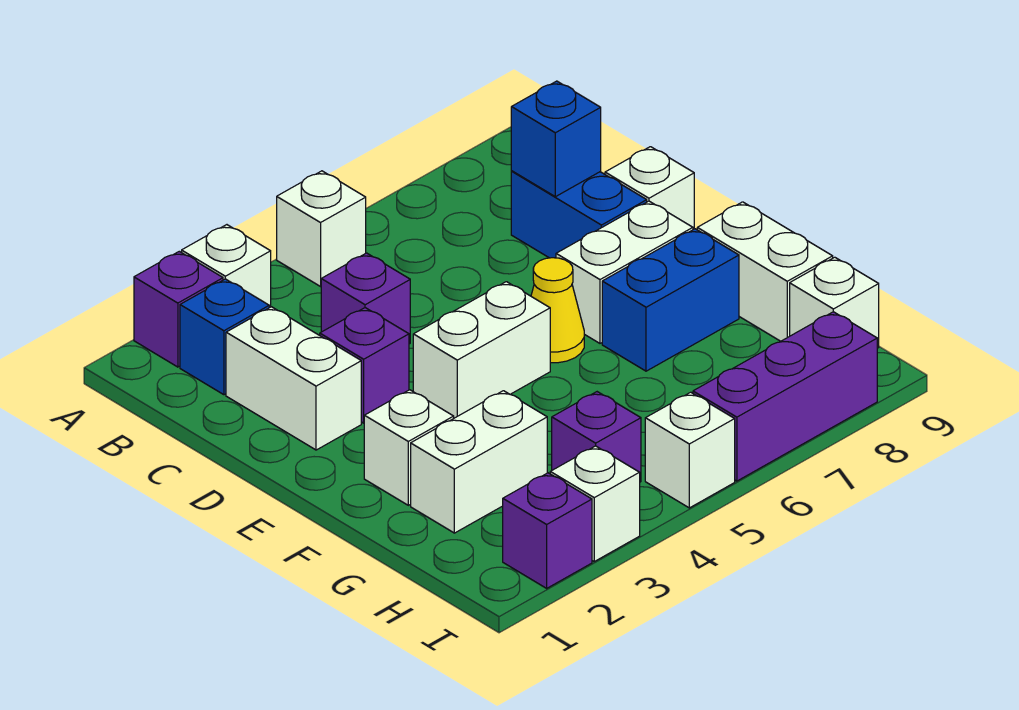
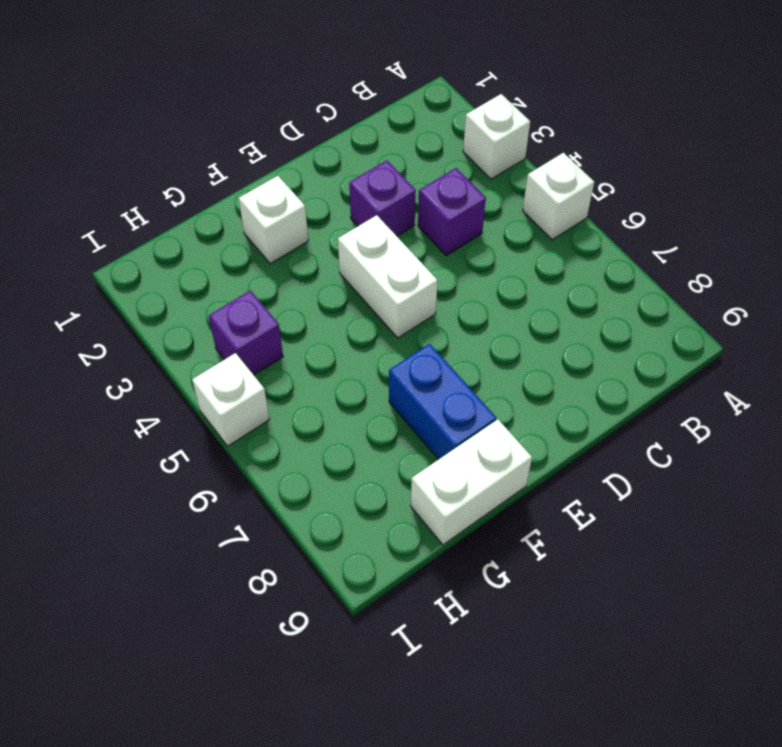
none -> purple 1x1 brick [134,251,223,367]
none -> blue 1x1 brick [180,279,269,395]
none -> white 1x2 brick [226,307,361,450]

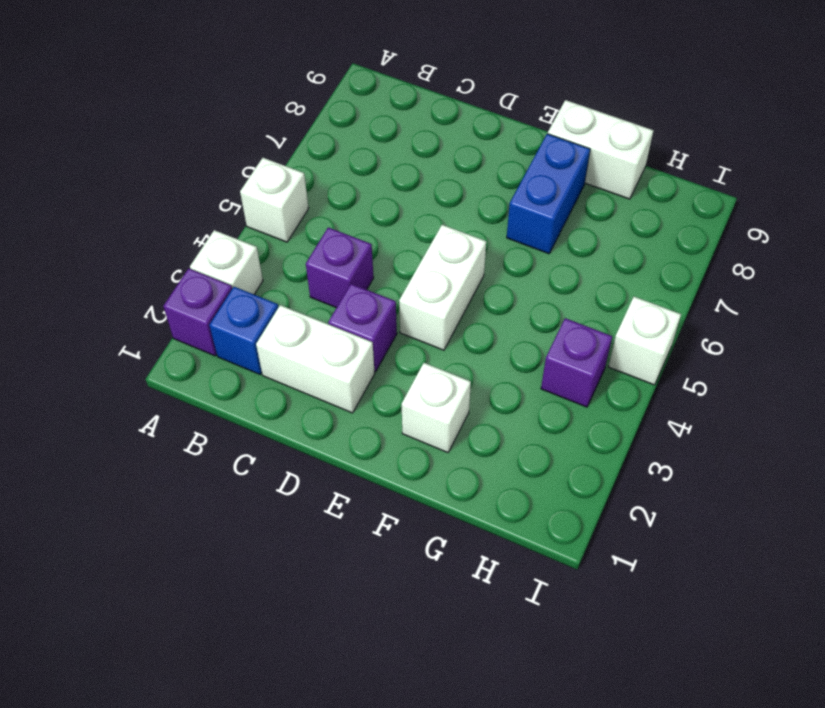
none -> blue 1x2 brick [511,171,647,258]
none -> white 1x1 brick [605,147,694,230]
none -> yellow 1x1 cone [531,258,584,363]

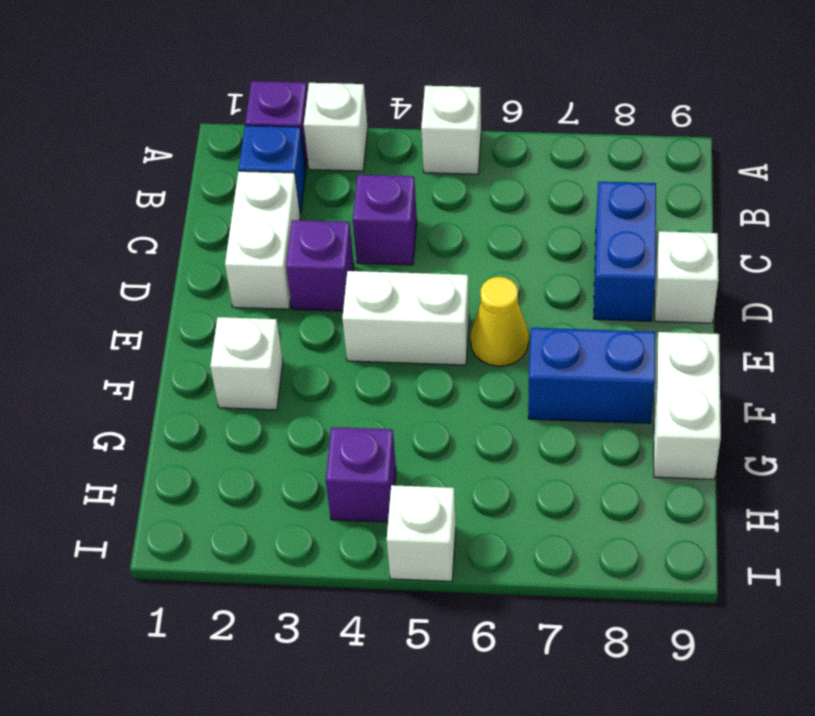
none -> white 1x2 brick [556,201,693,343]
none -> white 1x2 brick [411,391,547,533]
none -> white 1x1 brick [790,257,879,348]

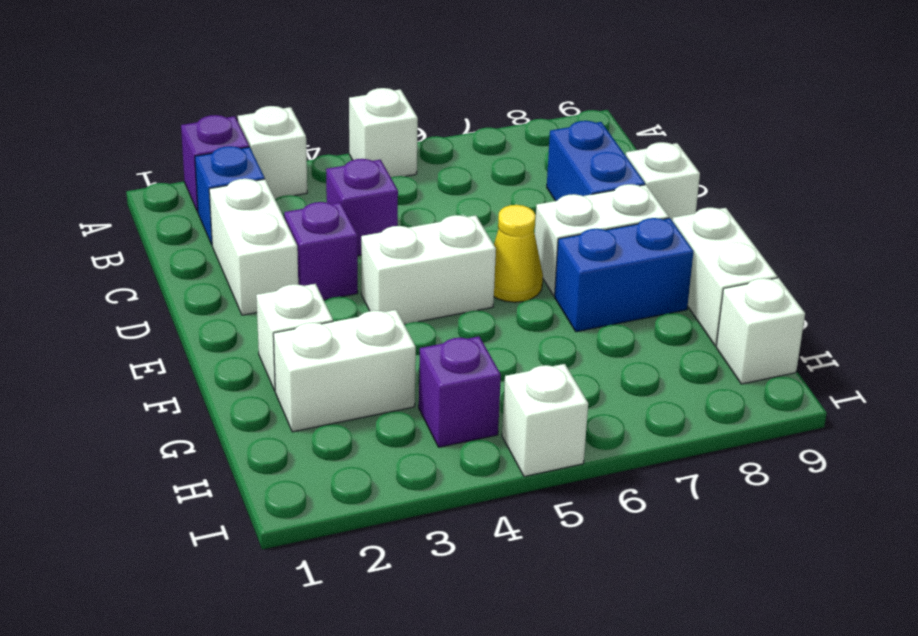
none -> purple 1x1 brick [503,473,592,588]
none -> white 1x1 brick [550,446,640,561]
none -> purple 1x3 brick [693,312,877,481]

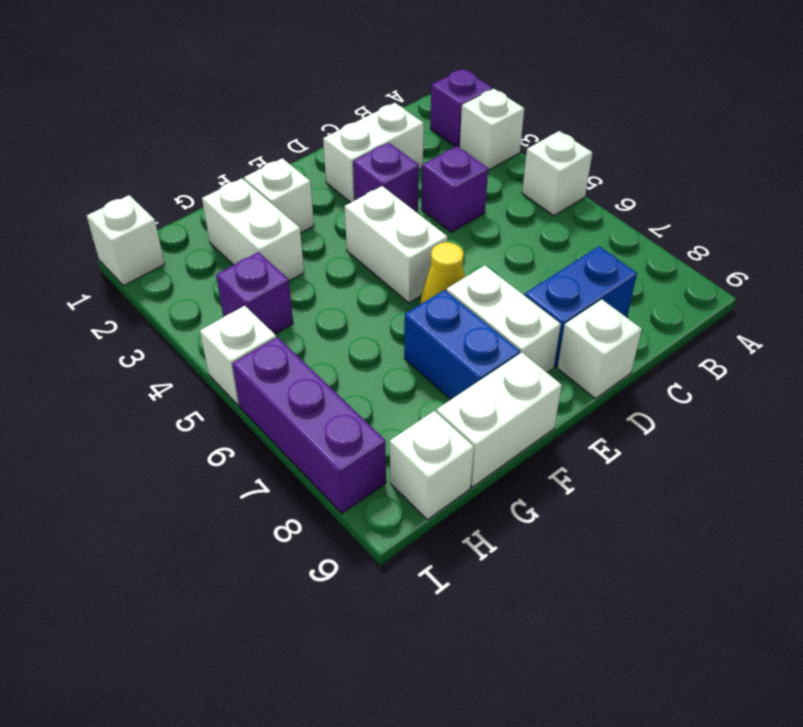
white 1x1 brick [87,195,165,285] -> white 1x1 brick moved to [550,446,640,561]
none -> blue 1x1 brick [180,279,269,395]
none -> purple 1x1 brick [503,473,592,588]
none -> blue 1x1 brick [511,81,601,197]

